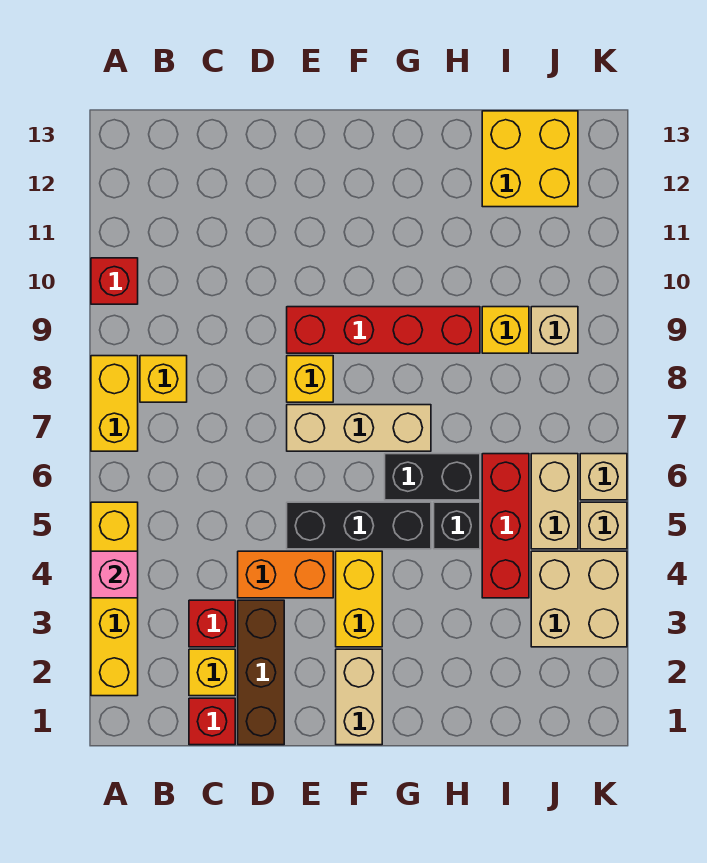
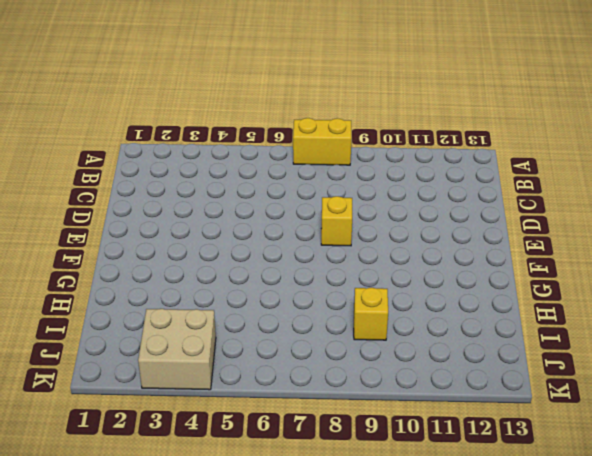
none -> yellow 1x4 brick [91,502,138,696]
none -> red 1x1 brick [91,258,138,304]
none -> yellow 1x1 brick [140,356,187,402]

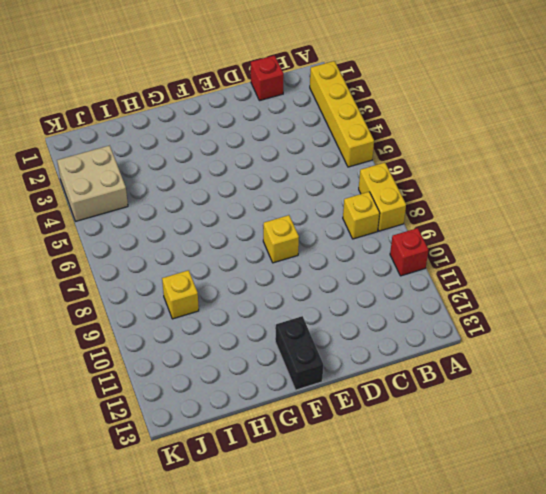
black 1x2 brick [275,316,323,390] -> black 1x2 brick turned to [385,454,480,500]
none -> yellow 1x1 brick [189,649,235,696]
none -> red 1x1 brick [189,600,235,647]
none -> brown 1x3 brick [238,600,284,745]

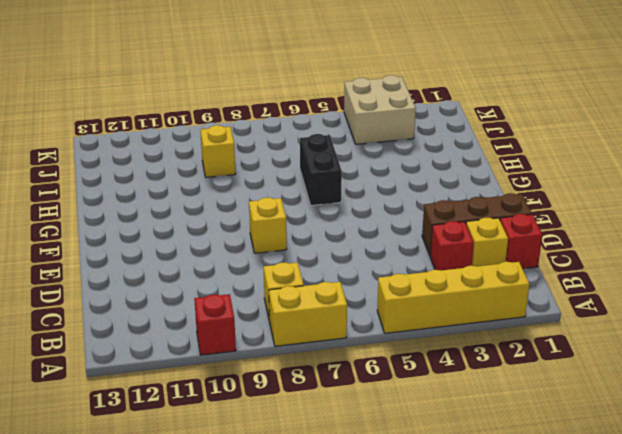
none -> orange 1x2 brick [238,551,333,598]
none -> black 1x3 brick [287,502,431,549]
none -> tan 1x3 brick [287,405,431,451]

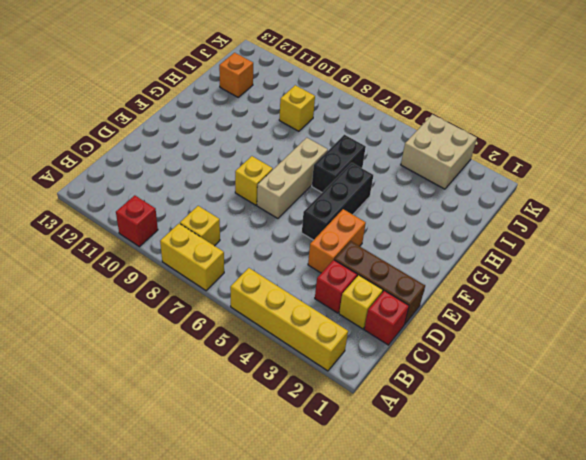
orange 1x1 brick [219,53,253,97] -> yellow 2x2 brick [482,111,578,207]
none -> red 1x4 brick [287,307,480,353]
none -> tan 1x2 brick [336,649,382,745]
none -> yellow 1x2 brick [336,551,382,647]

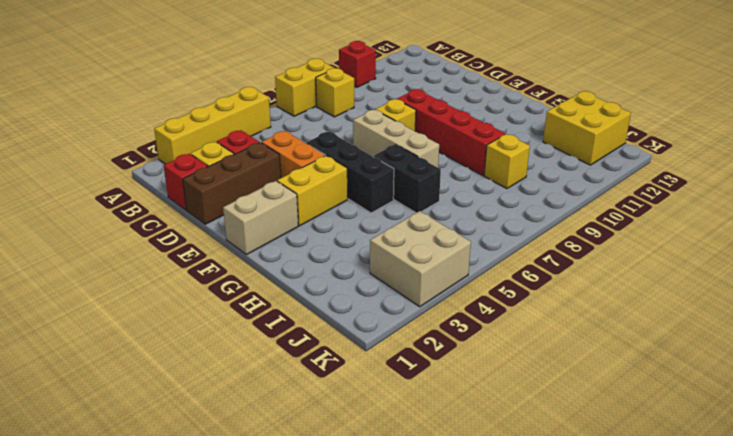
none -> black 1x1 brick [434,502,480,549]
none -> red 1x3 brick [482,454,529,598]
none -> tan 1x2 brick [531,454,578,549]

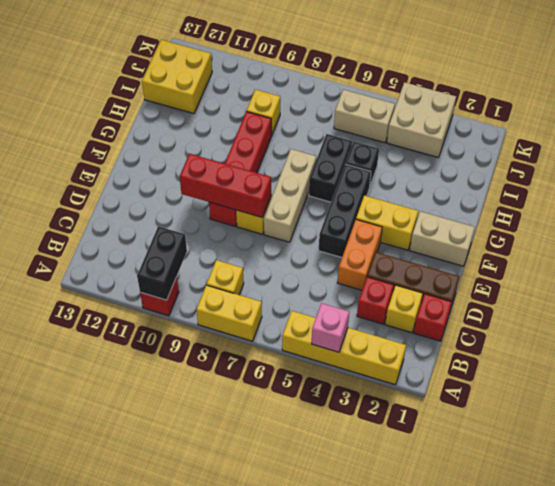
black 1x2 brick [137,226,187,300] -> none
red 1x3 brick [180,154,271,217] -> red 1x3 brick moved to [482,454,529,598]
none -> tan 1x1 brick [531,307,578,353]
none -> tan 1x1 brick [580,502,627,549]
none -> tan 1x1 brick [580,454,627,500]

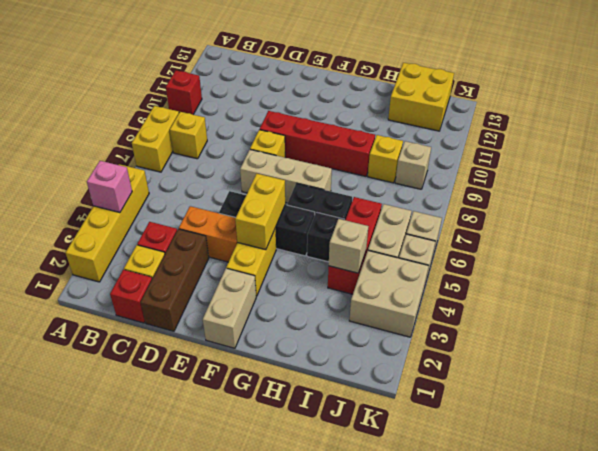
yellow 1x2 brick [235,174,285,250] -> none
tan 1x1 brick [329,219,368,273] -> none

